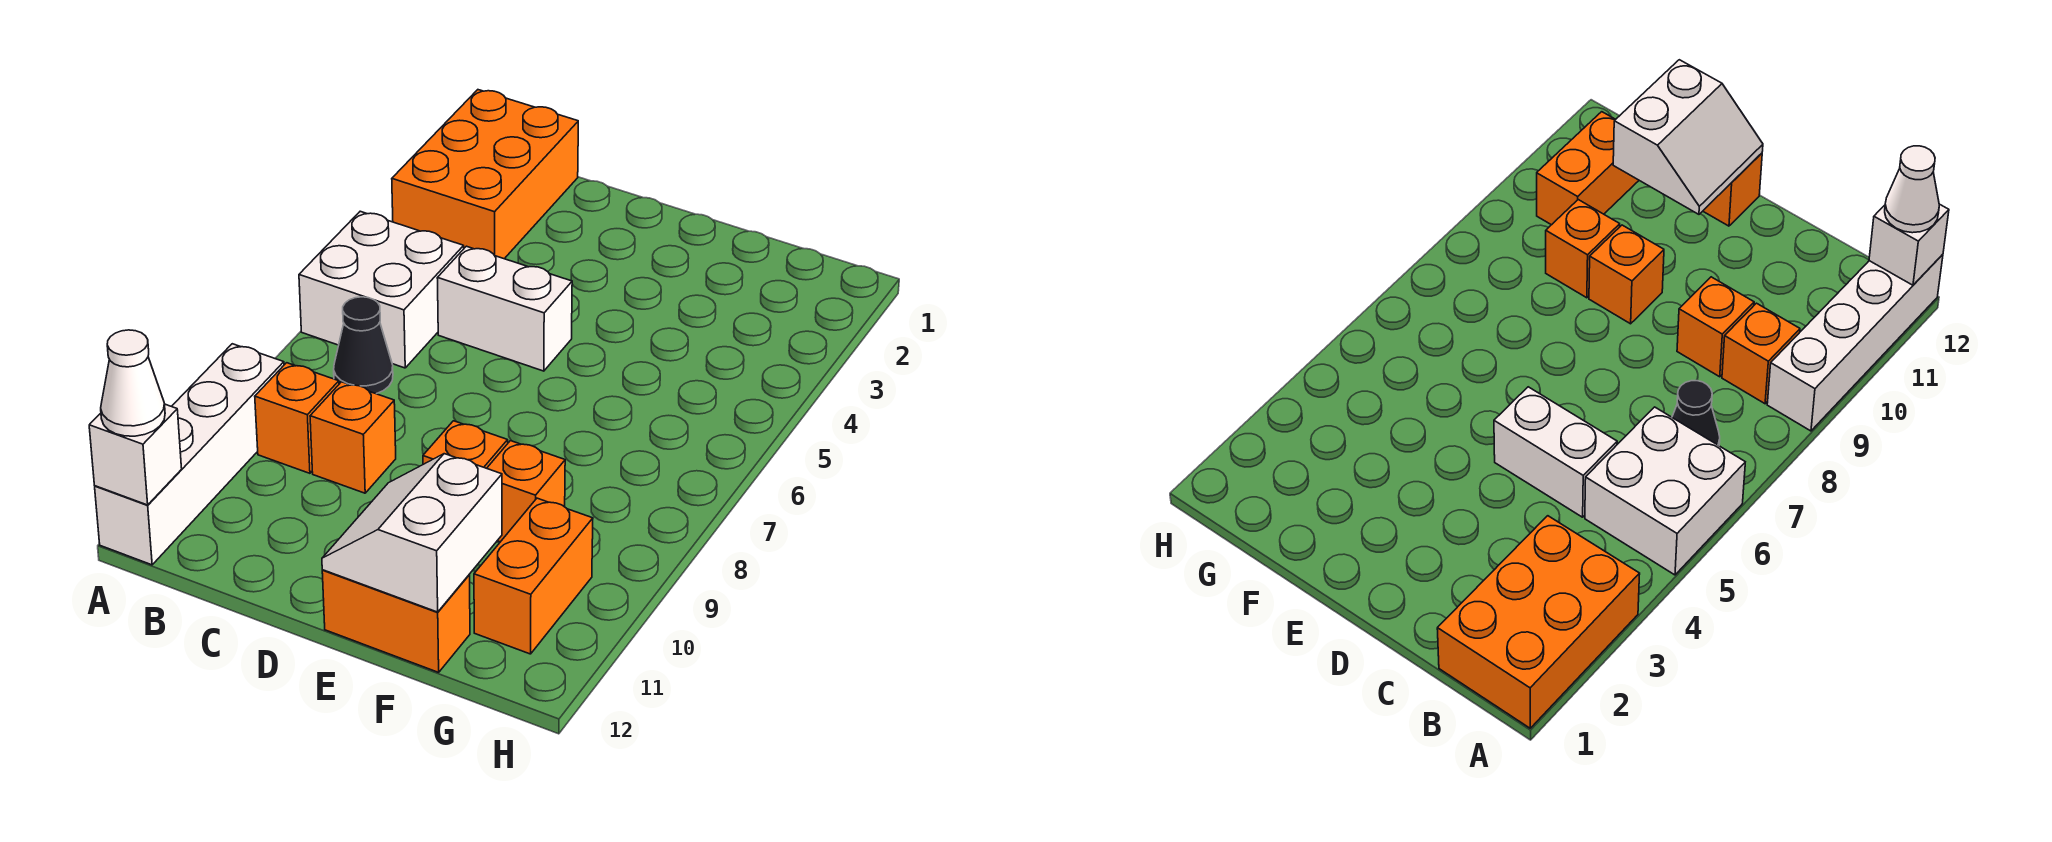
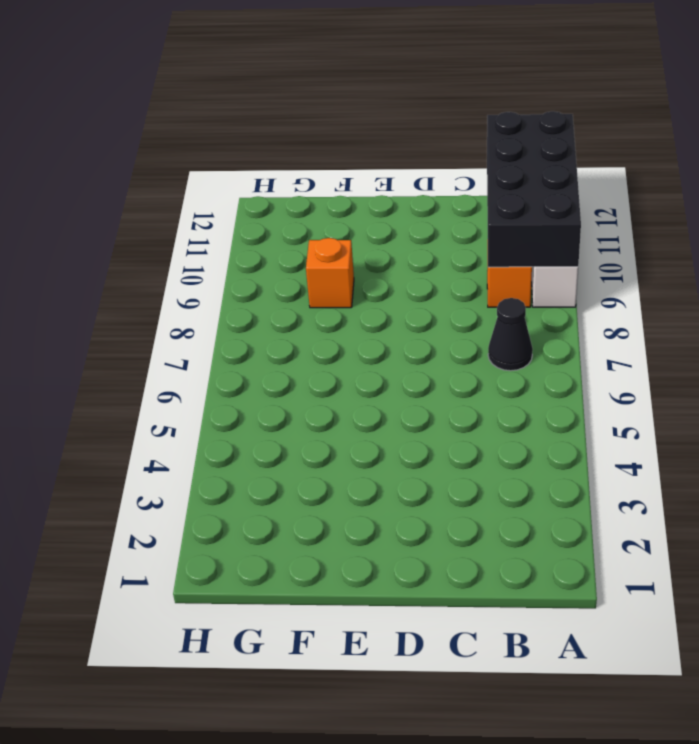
black 2x4 brick [487,111,581,267] -> white 1x1 brick [89,404,182,505]
none -> orange 2x3 brick [392,90,578,259]
none -> white 2x2 brick [299,211,464,368]
none -> white 1x2 brick [437,246,572,371]

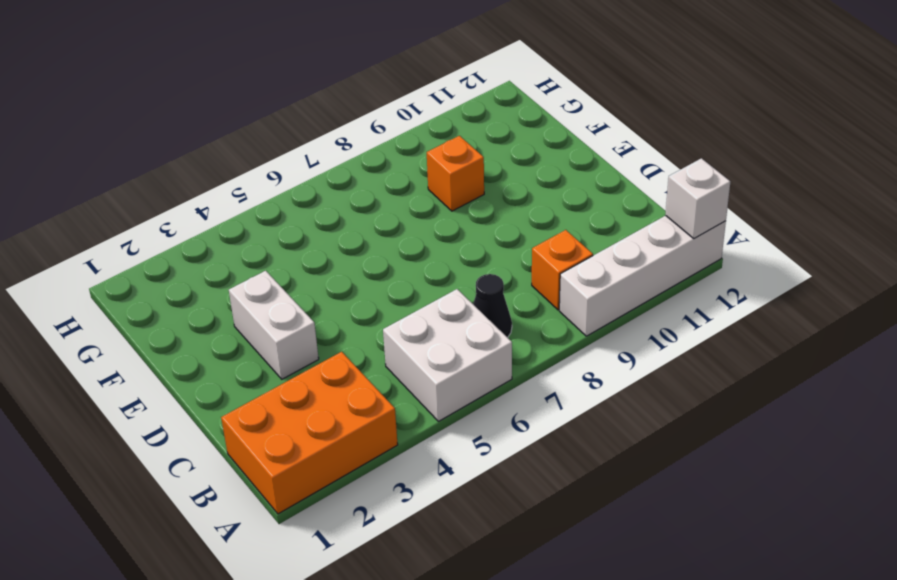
white 1x2 brick [229,271,319,379] -> white 1x2 brick moved to [437,246,572,371]
none -> orange 1x1 brick [310,382,396,493]
none -> orange 1x1 brick [423,421,508,468]
none -> orange 1x2 brick [322,570,470,672]

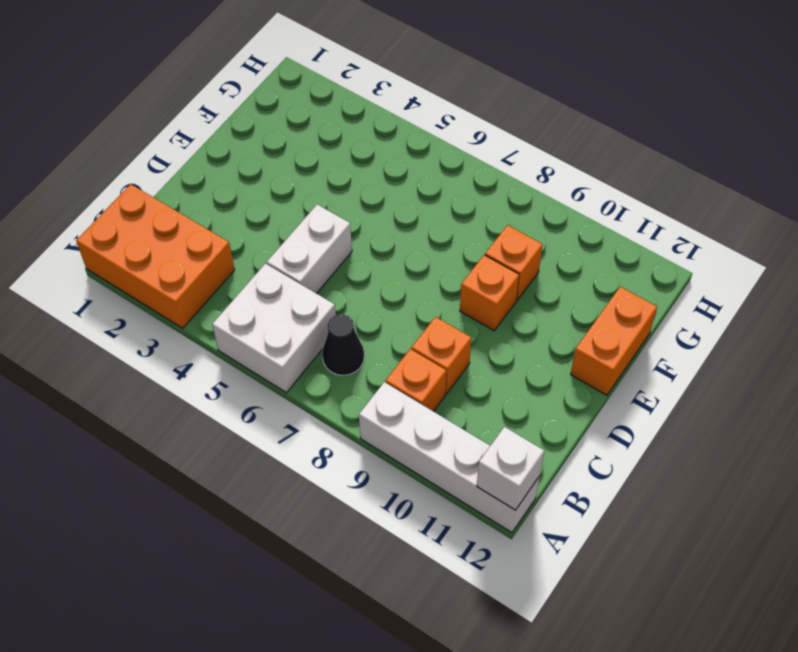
none -> orange 1x2 brick [474,498,593,654]
none -> white 2x2 slope [322,454,502,612]
none -> white 1x1 cone [101,330,165,436]

